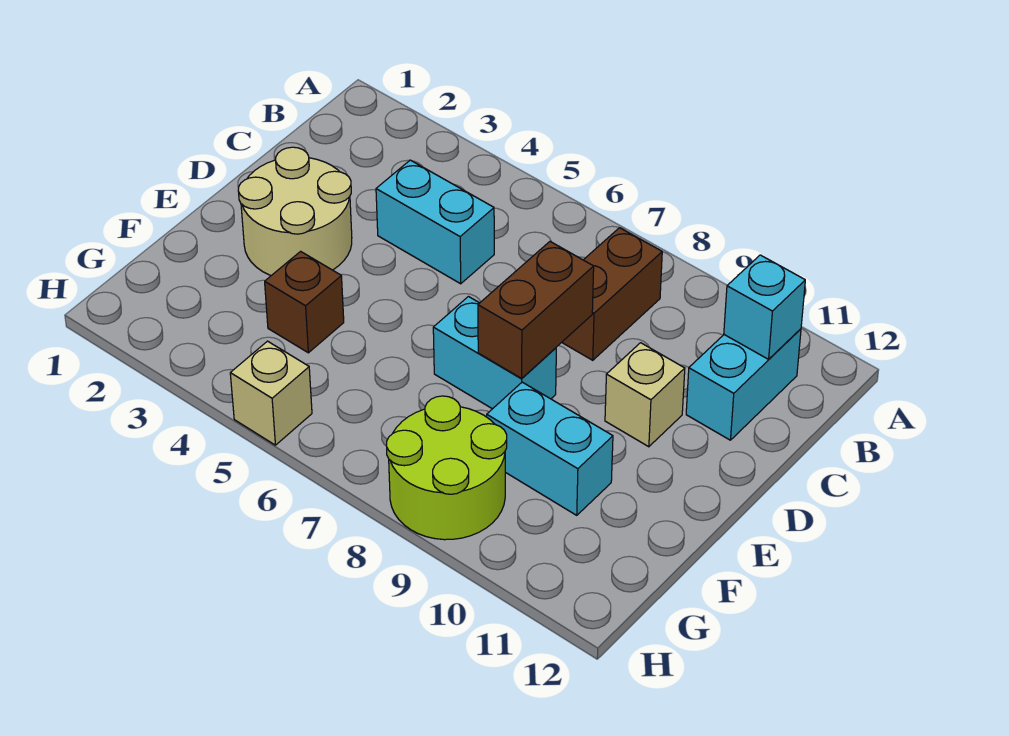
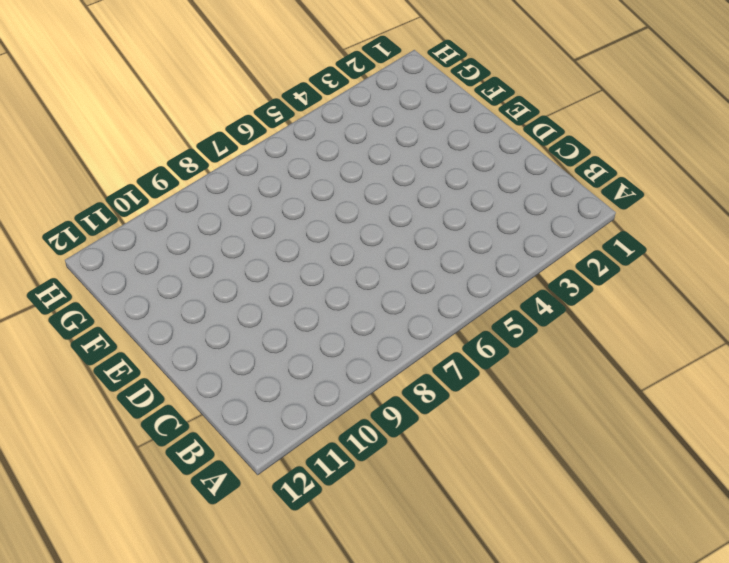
none -> brown 1x2 brick [562,228,662,360]
none -> cyan 1x2 brick [686,329,801,440]
none -> cyan 1x2 brick [376,160,494,284]

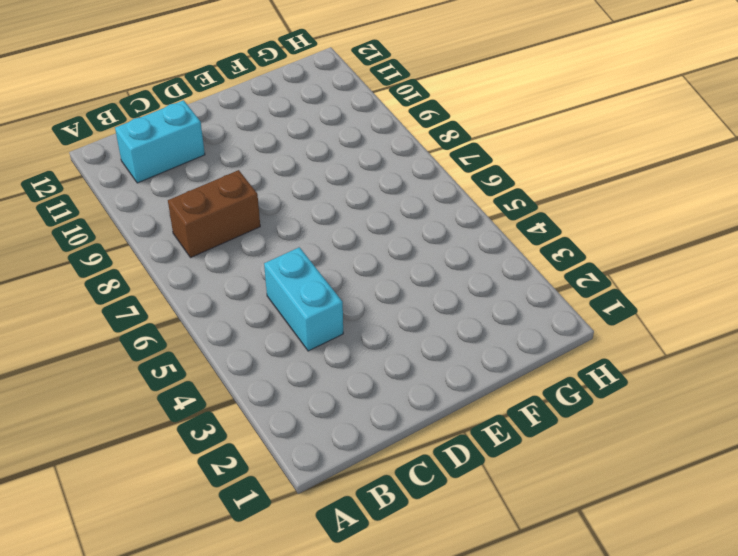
none -> tan 2x2 round brick [238,147,352,275]
none -> tan 1x1 brick [605,343,685,447]
none -> cyan 1x2 brick [433,297,556,409]

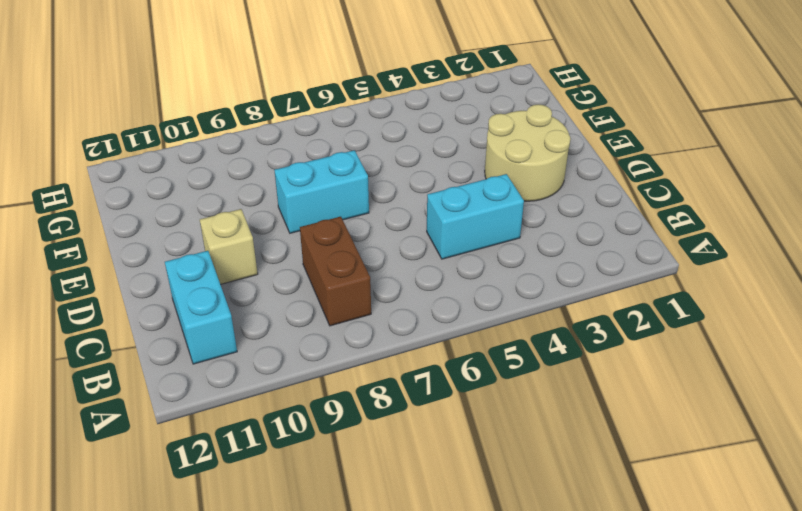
none -> brown 1x1 brick [265,251,344,353]
none -> cyan 1x2 brick [487,382,613,515]
none -> lime 2x2 round brick [386,396,507,540]

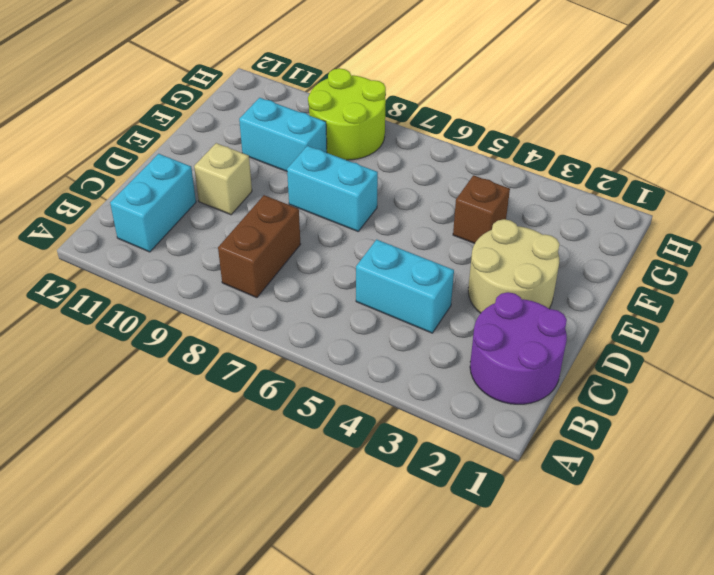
purple 2x2 round brick [470,292,567,404] -> none
none -> tan 1x1 brick [230,341,312,445]
none -> cyan 1x1 brick [724,255,805,359]
none -> brown 1x2 brick [478,242,594,378]

